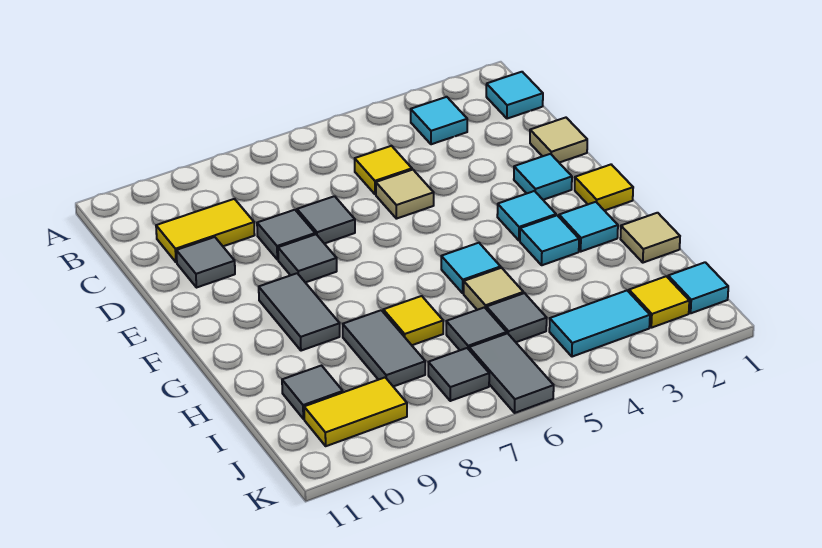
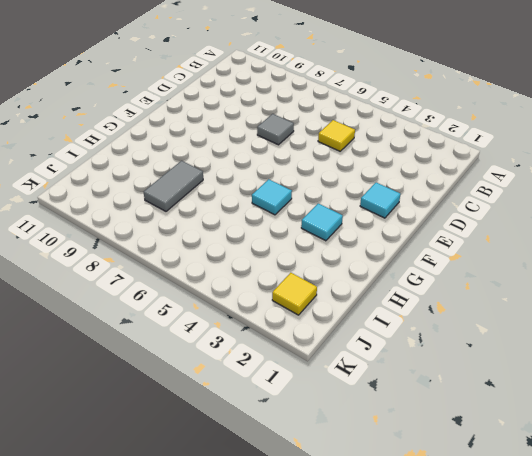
none -> cyan 1x1 tile [486,72,543,119]
none -> cyan 1x1 tile [411,97,467,144]
none -> yellow 1x2 tile [156,199,255,262]
none -> tan 1x1 tile [530,118,587,163]

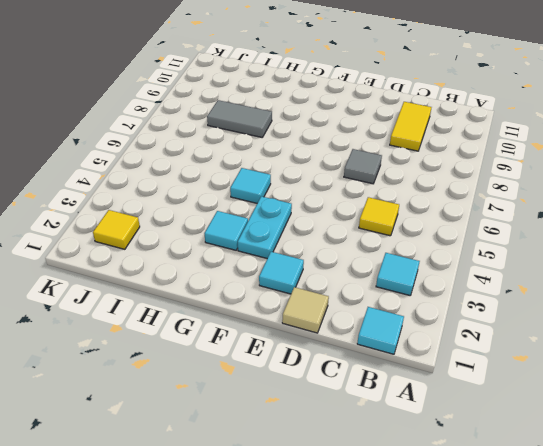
cyan 1x2 plate [238,196,292,258] -> cyan 1x1 tile [497,191,556,240]
none -> tan 1x1 tile [376,170,434,219]
none -> grey 1x1 tile [257,210,315,260]
none -> grey 1x1 tile [176,237,235,288]
none -> grey 1x1 tile [278,234,337,283]

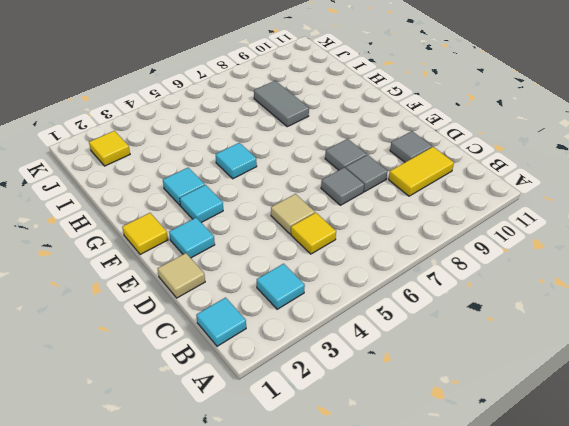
none -> grey 1x2 tile [259,273,340,351]
none -> cyan 1x1 tile [559,202,618,251]
none -> tan 1x1 tile [620,213,680,263]
none -> tan 1x1 tile [464,268,523,310]

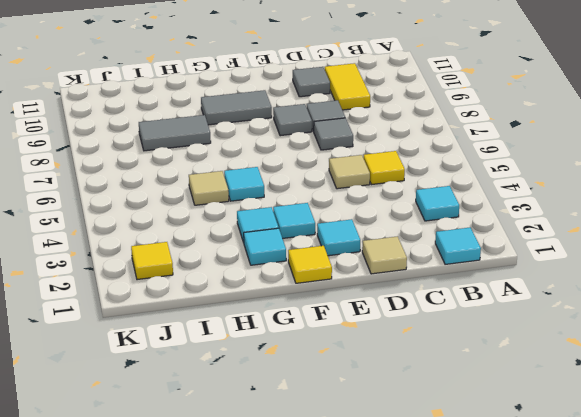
none -> tan 1x1 tile [620,213,680,263]
none -> yellow 1x1 tile [383,296,443,345]
none -> grey 1x1 tile [487,293,547,342]
none -> grey 1x1 tile [446,307,507,350]

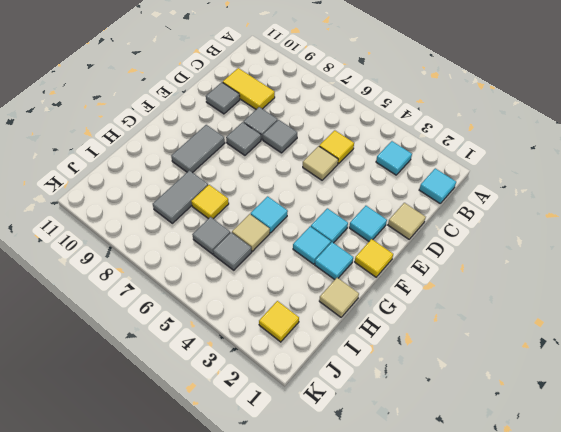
none -> grey 1x1 tile [282,366,343,419]
none -> cyan 1x1 tile [668,262,728,313]
none -> cyan 1x2 tile [549,291,650,357]
none -> grey 1x2 tile [469,333,554,413]

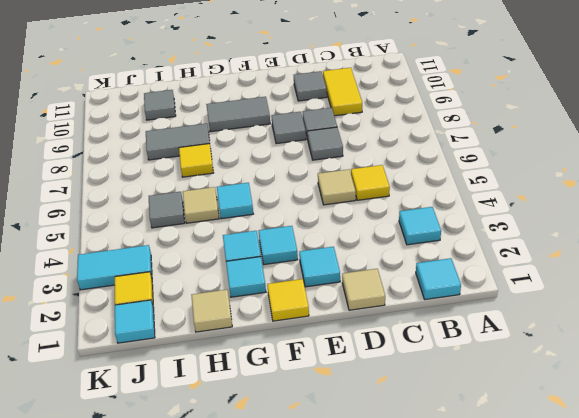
cyan 1x2 tile [77,245,152,290] -> cyan 1x2 tile turned to [549,291,650,357]
none -> grey 1x1 tile [446,307,507,350]
none -> grey 1x2 tile [469,333,554,413]
none -> grey 1x1 tile [428,348,489,401]
none -> yellow 1x2 tile [304,378,407,446]

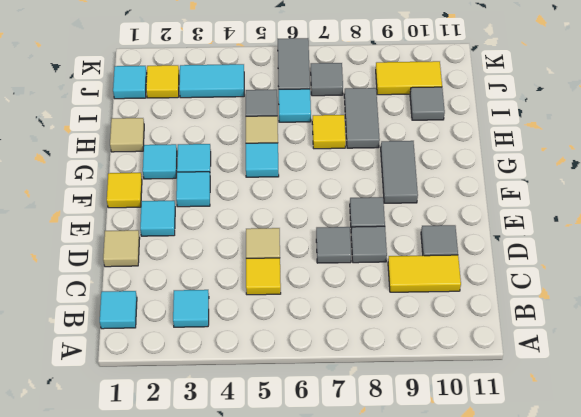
cyan 1x1 tile [279,89,311,122] -> grey 1x1 tile [446,307,507,350]

